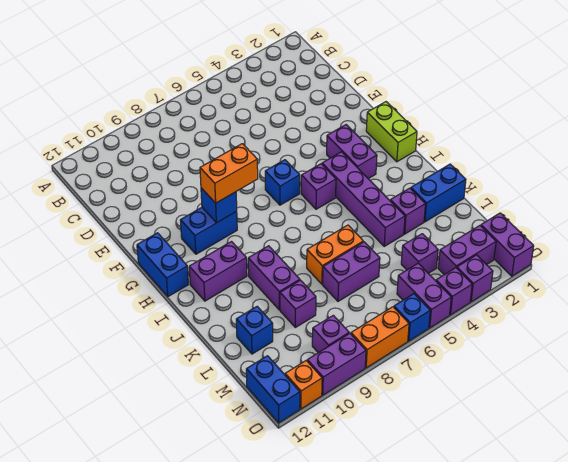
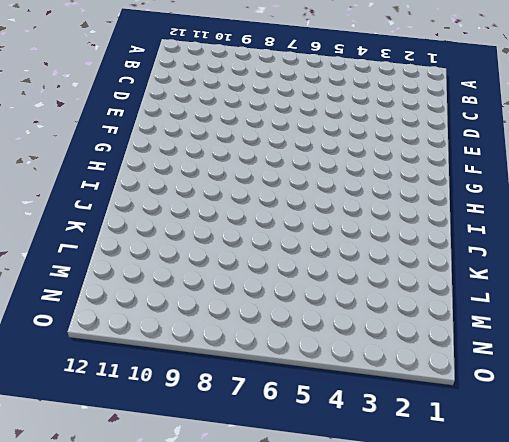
none -> lime 1x2 brick [366,102,417,162]
none -> purple 1x2 brick [327,125,377,179]
none -> blue 1x1 brick [265,160,300,205]

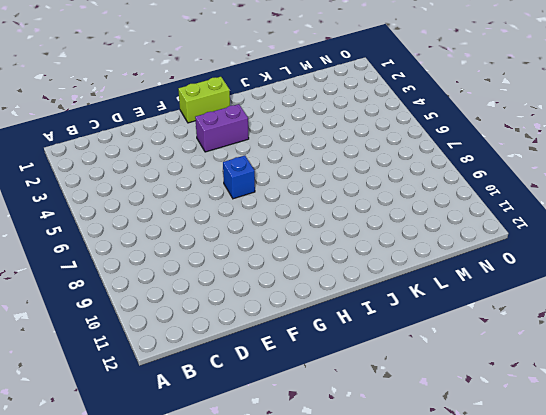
none -> blue 1x2 brick [180,208,237,254]
none -> blue 1x2 brick [137,233,188,297]
none -> purple 1x4 brick [322,152,405,246]

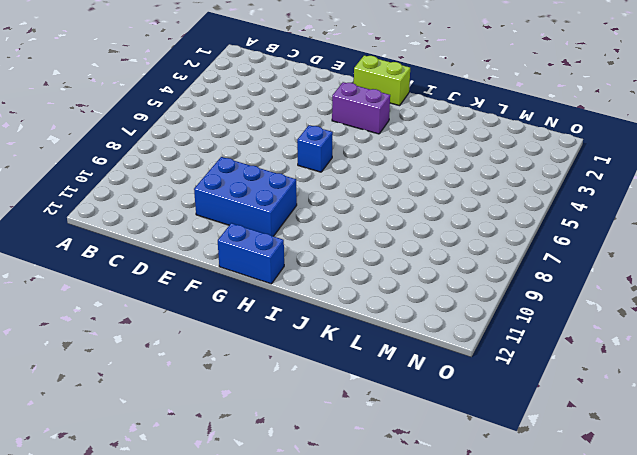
blue 2x3 brick [194,157,297,236] -> blue 1x2 brick [180,208,237,254]
none -> purple 1x4 brick [322,152,405,246]
none -> purple 1x1 brick [301,164,336,209]
none -> purple 1x2 brick [189,242,247,301]

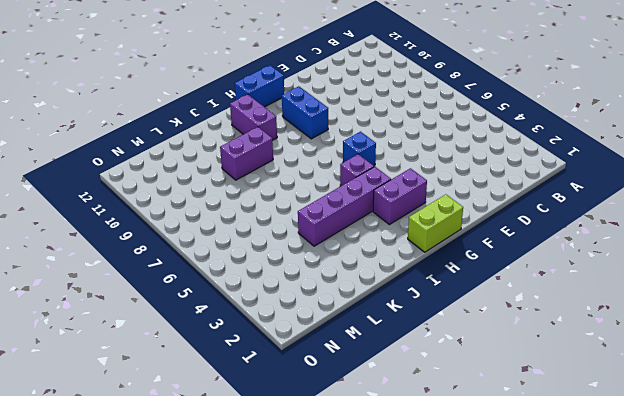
none -> blue 1x2 brick [411,164,466,222]
none -> purple 1x1 brick [390,188,425,234]
none -> orange 1x2 brick [307,225,363,284]

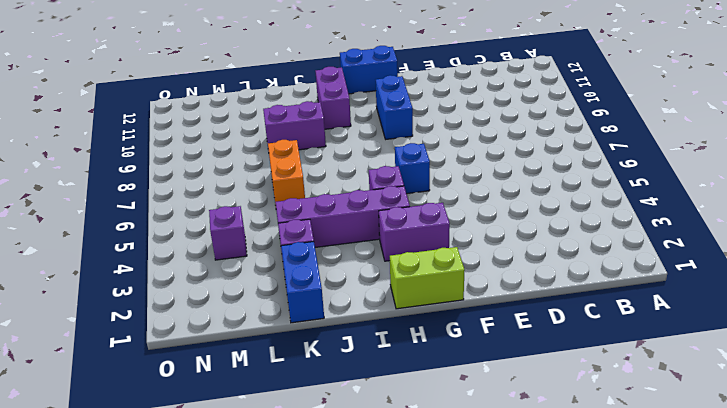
none -> purple 1x2 brick [323,242,380,301]
none -> purple 1x1 brick [280,280,316,327]
none -> blue 1x1 brick [236,306,273,354]

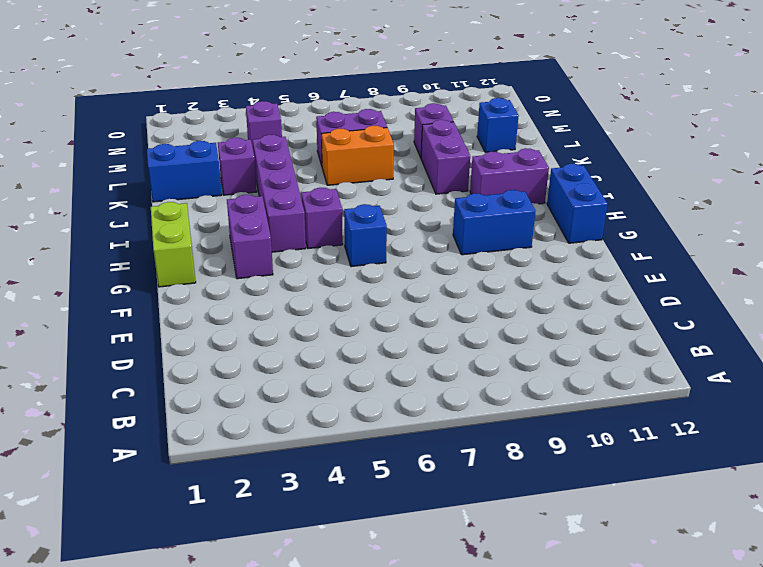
none -> purple 1x2 brick [481,213,534,276]
none -> purple 1x2 brick [438,226,496,275]
none -> purple 1x2 brick [397,263,451,328]

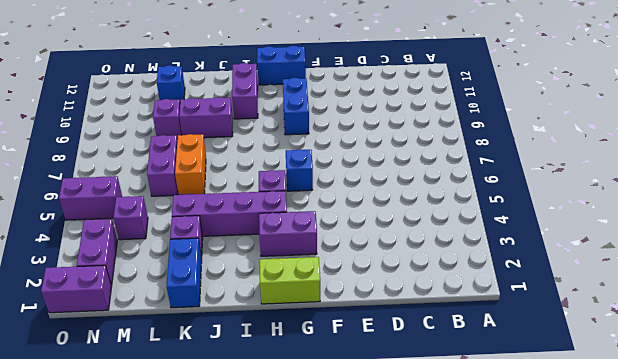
none -> purple 1x1 brick [312,315,349,353]
none -> blue 1x2 brick [246,356,300,423]
none -> purple 1x1 brick [457,255,493,302]

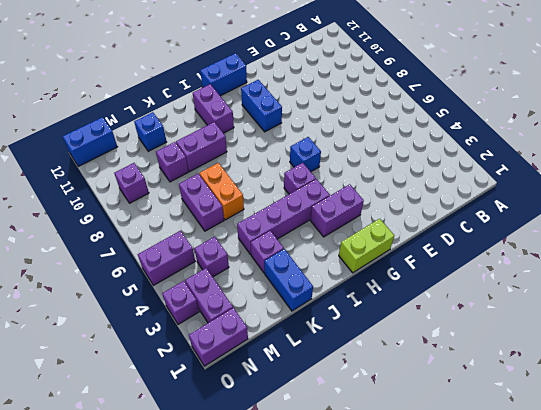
none -> purple 1x1 brick [436,268,472,315]
none -> blue 1x1 brick [394,294,430,341]
none -> orange 1x2 brick [351,307,409,368]

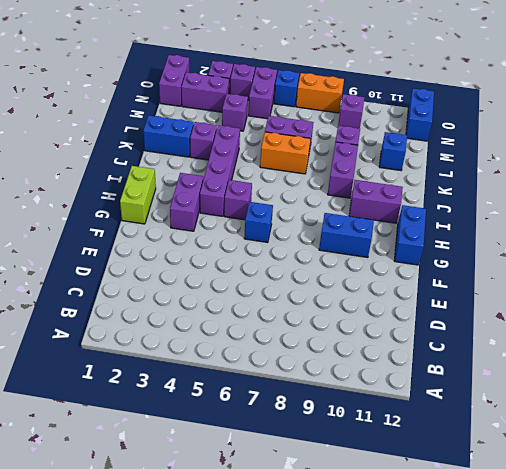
none -> purple 1x2 brick [307,334,366,395]
none -> orange 1x1 brick [285,361,322,409]
none -> blue 1x1 brick [201,188,237,223]

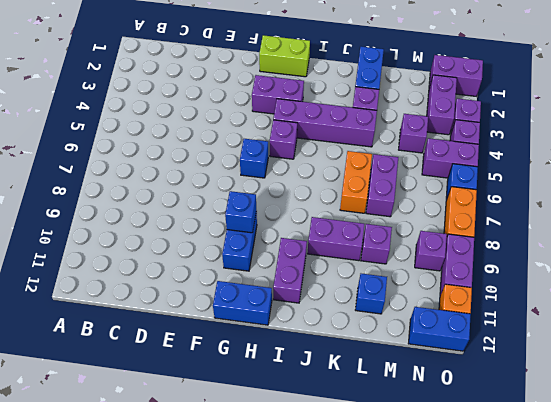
none -> orange 1x2 brick [200,144,258,203]

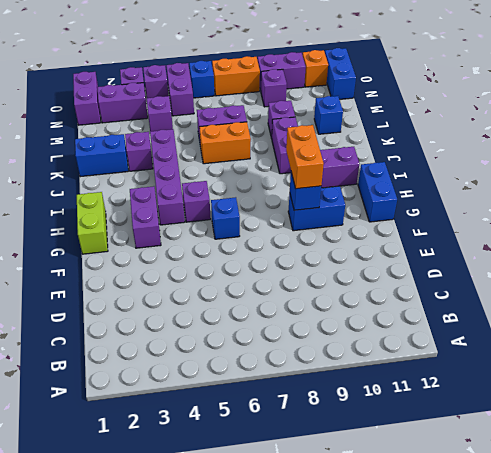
orange 1x2 brick [286,125,324,189] -> orange 1x2 brick turned to [200,144,258,203]

